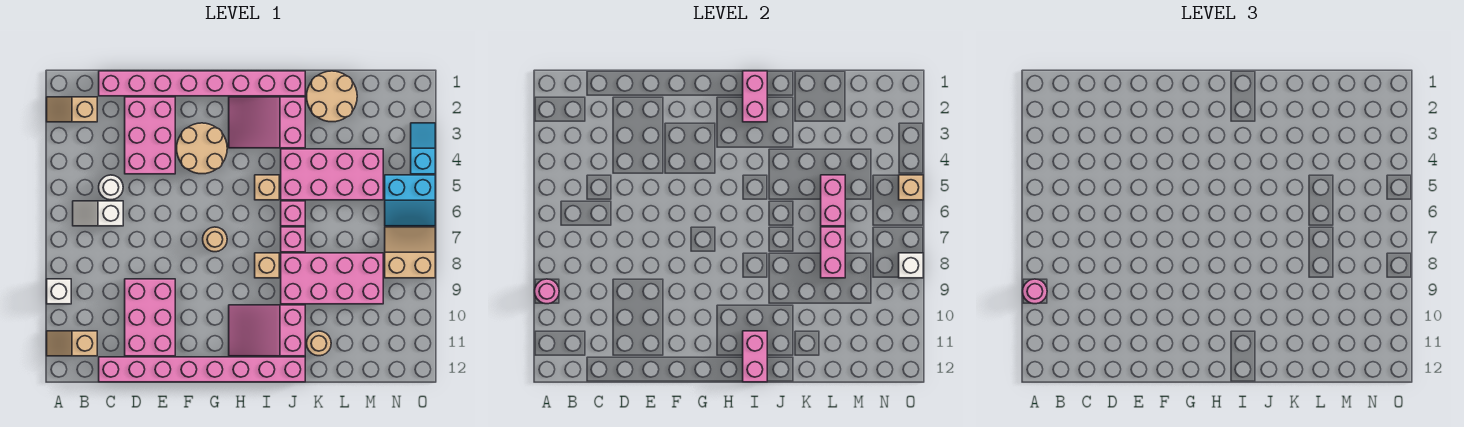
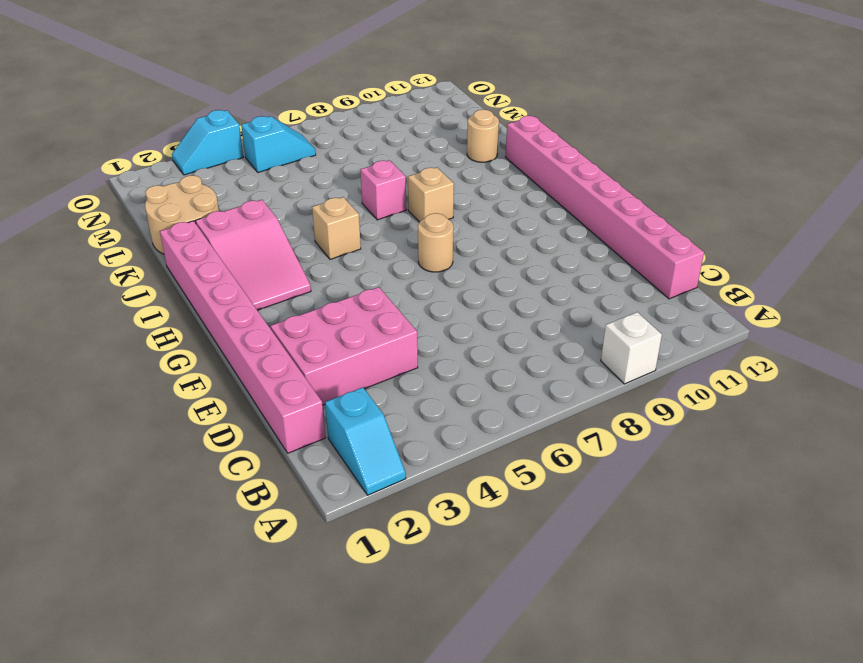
cyan 1x2 slope [325,387,406,495] -> tan 1x2 slope [47,97,97,122]
cyan 1x2 slope [241,116,316,172] -> cyan 2x2 slope [385,175,435,226]
none -> tan 1x2 slope [47,331,97,356]
none -> white 1x2 slope [73,201,123,226]
none -> white 1x1 round brick [99,175,123,200]
none -> pink 2x3 brick [125,279,175,356]

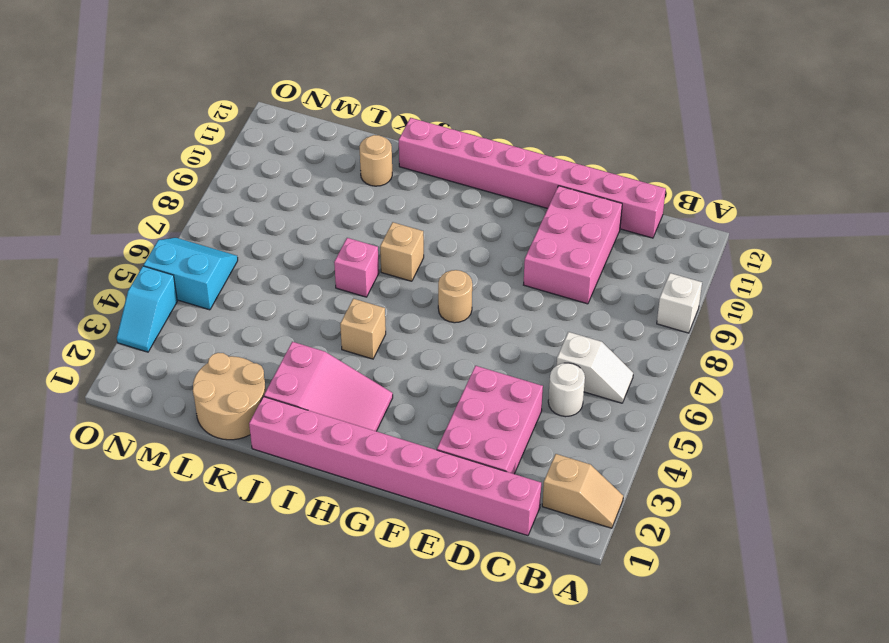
none -> tan 1x2 slope [47,331,97,356]
none -> tan 2x2 round brick [177,123,227,174]
none -> pink 2x3 slope [229,305,305,356]
none -> pink 2x4 brick [281,149,383,200]

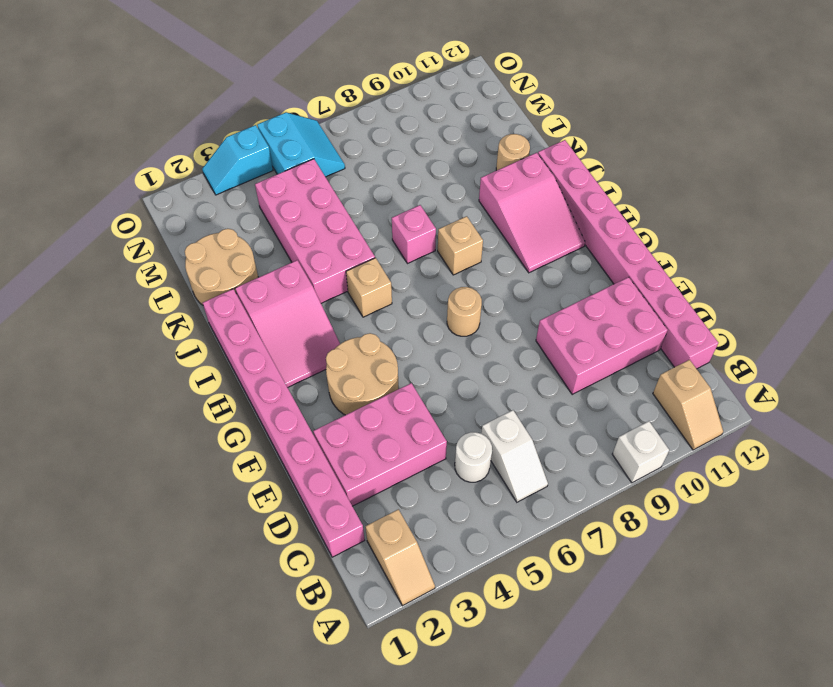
none -> pink 1x1 brick [281,201,305,226]
none -> pink 2x4 brick [281,253,383,304]
none -> tan 2x2 slope [385,227,435,278]
none -> pink 1x1 round brick [535,279,559,304]

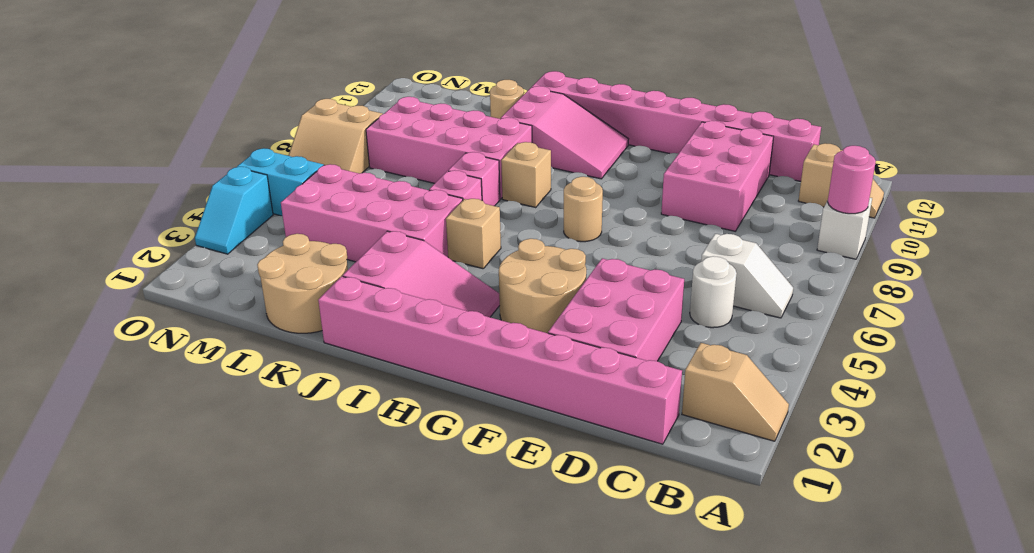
none -> pink 1x2 brick [743,71,767,122]
none -> pink 1x2 brick [743,331,767,382]
none -> pink 1x2 brick [821,175,845,226]
none -> pink 1x2 brick [821,227,845,278]

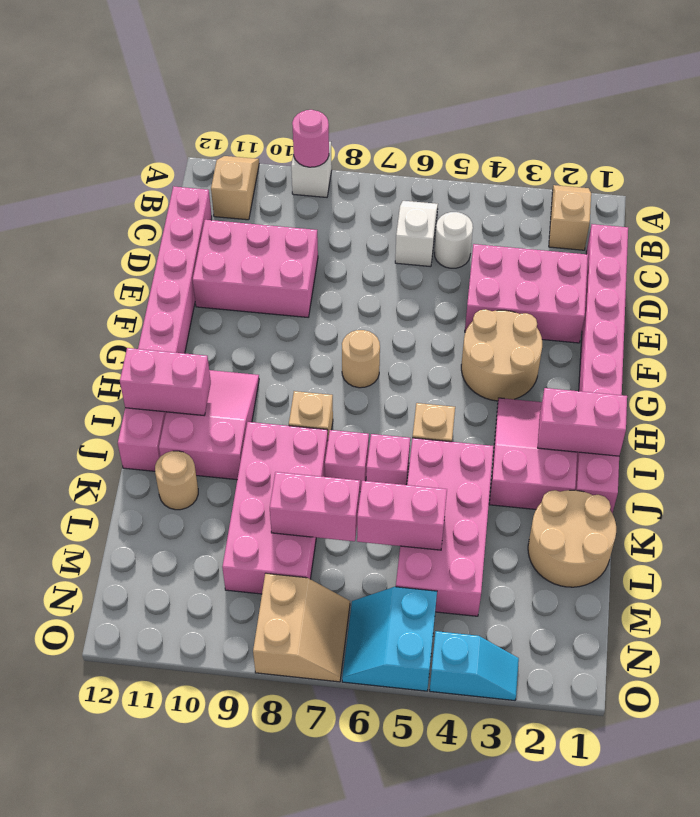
none -> tan 1x1 brick [899,175,923,200]
none -> white 1x1 brick [899,253,923,278]
none -> pink 1x1 round brick [1023,279,1047,304]

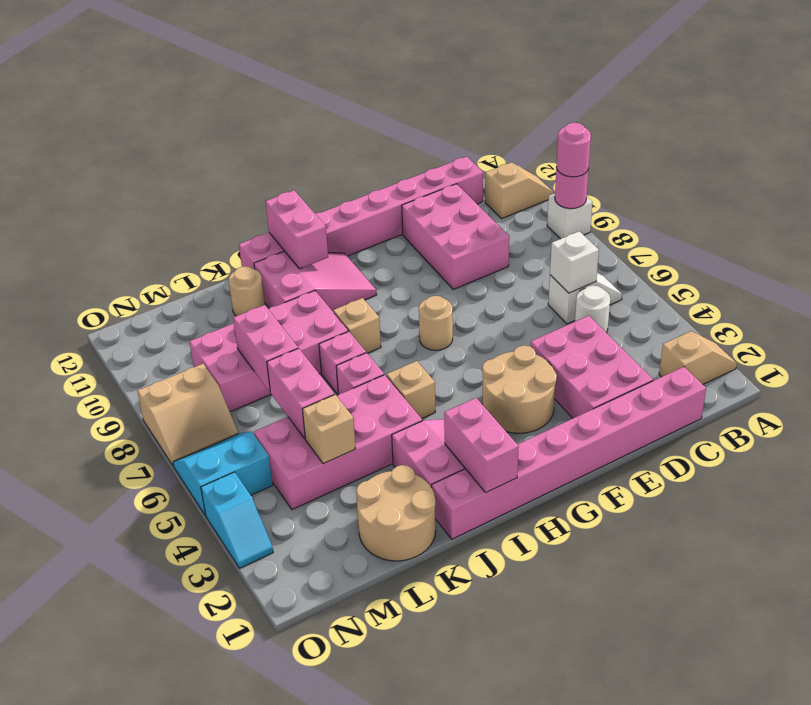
white 1x1 brick [550,231,599,293] -> white 1x1 brick moved to [899,253,923,278]
tan 1x1 brick [302,395,356,464] -> tan 1x1 brick moved to [899,175,923,200]

